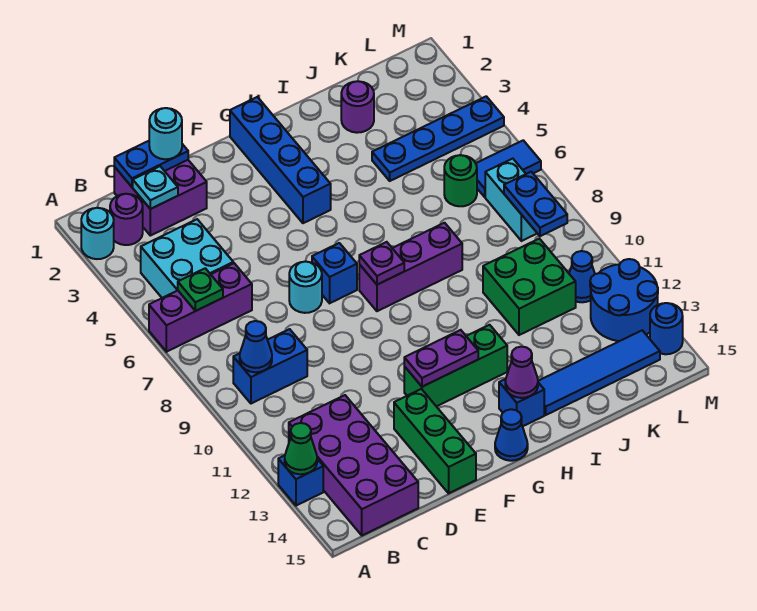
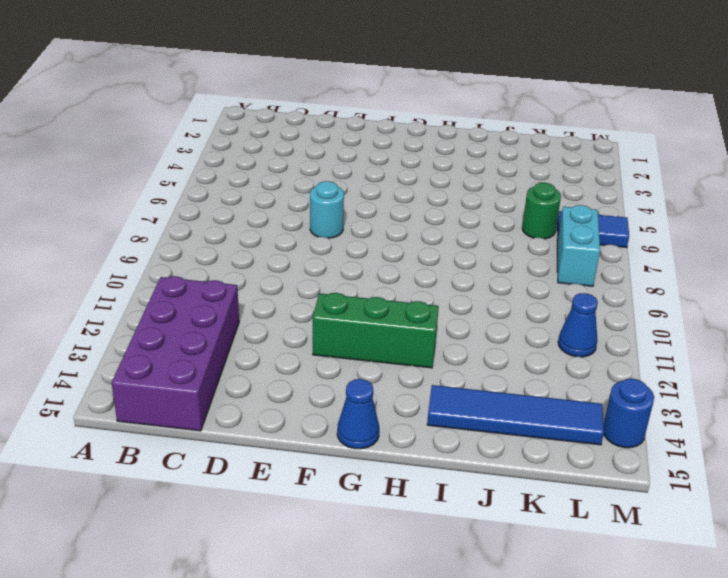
none -> cyan 1x1 round brick [81,208,114,259]
none -> purple 1x3 brick [149,263,252,352]
none -> blue 1x1 brick [278,455,323,506]
none -> purple 1x1 round brick [110,194,143,245]

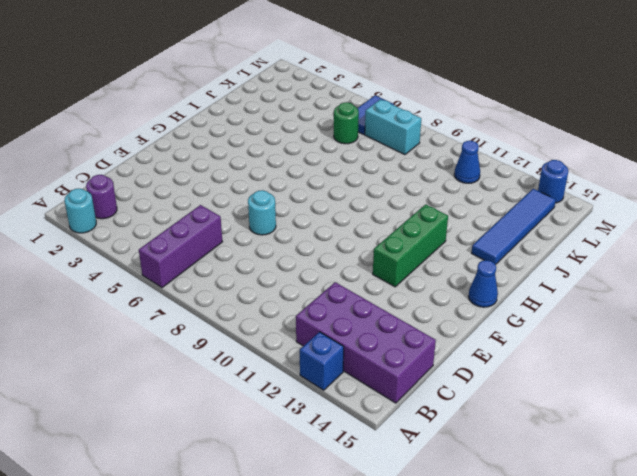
none -> cyan 2x2 brick [141,219,233,298]
none -> blue 1x2 brick [233,329,307,404]
none -> purple 2x2 brick [114,160,207,236]
none -> green 1x3 brick [394,389,476,493]

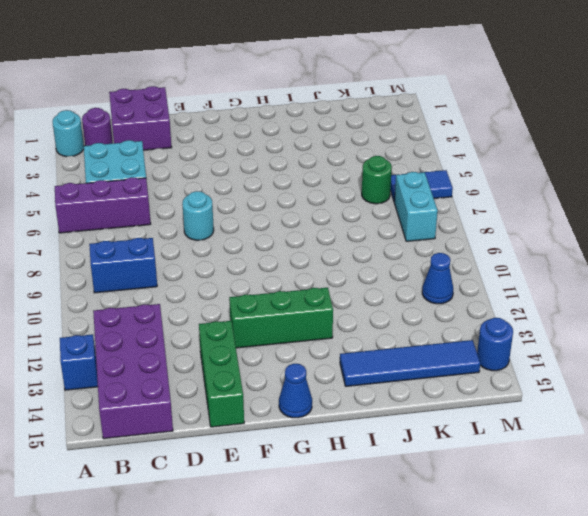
none -> blue 1x1 brick [312,243,357,303]
none -> blue 1x4 brick [230,97,331,223]
none -> purple 1x3 brick [359,223,462,311]
none -> blue 1x1 brick [499,379,544,426]

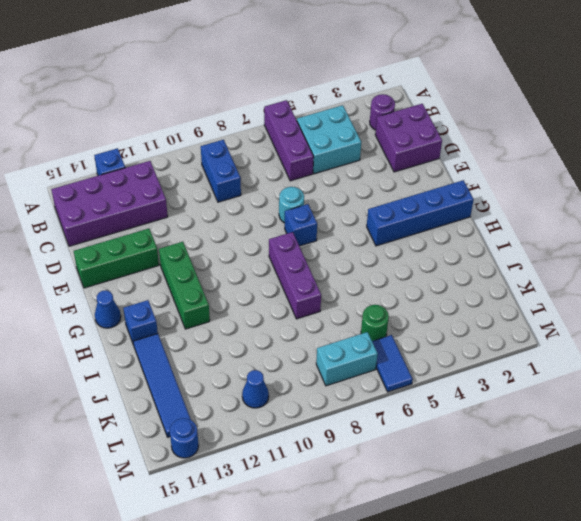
none -> cyan 1x1 round brick [81,208,114,259]
none -> purple 1x1 round brick [341,81,374,133]
none -> blue 1x4 plate [372,96,504,181]
none -> green 2x2 brick [483,239,576,335]

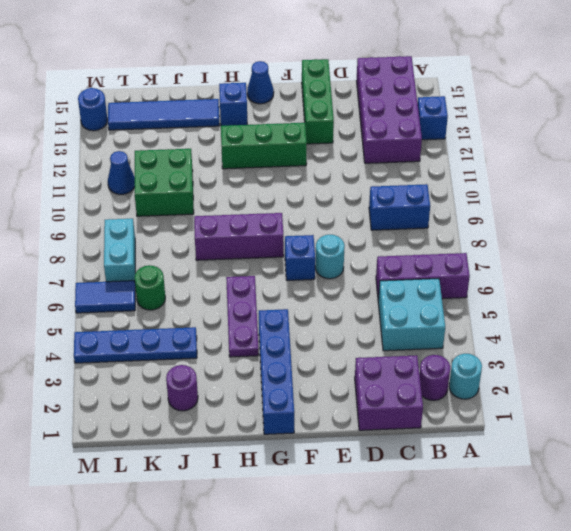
purple 1x3 plate [226,276,259,357] -> none
none -> blue 2x2 round brick [590,259,658,341]
none -> green 1x1 cone [285,423,317,474]
none -> green 1x1 plate [178,268,223,311]
none -> blue 1x1 cone [240,321,272,372]

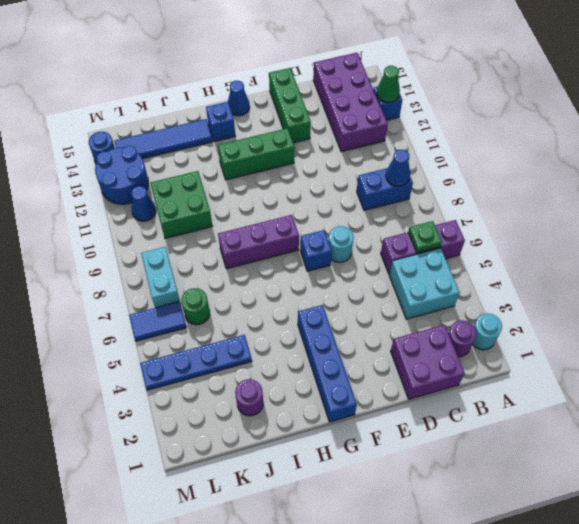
none -> blue 1x2 plate [114,141,188,187]
none -> cyan 1x1 plate [133,166,178,209]
none -> purple 1x2 plate [404,330,478,387]
none -> purple 1x1 plate [359,242,404,285]

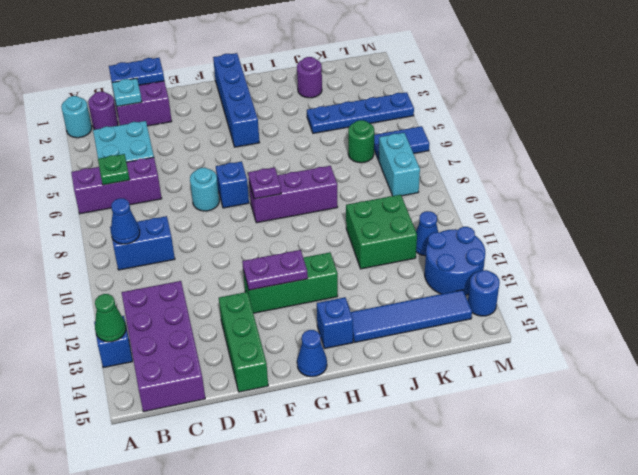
none -> purple 1x1 cone [505,347,538,398]
none -> blue 1x2 plate [504,172,567,236]
none -> cyan 1x1 round brick [149,108,182,159]

